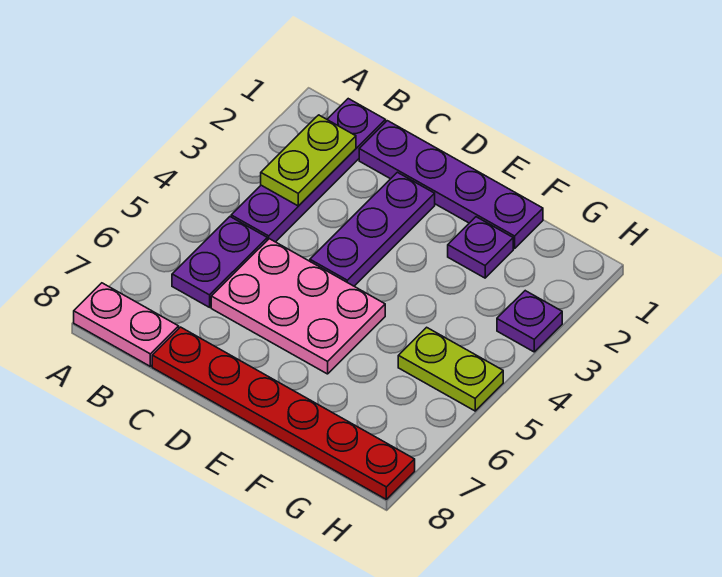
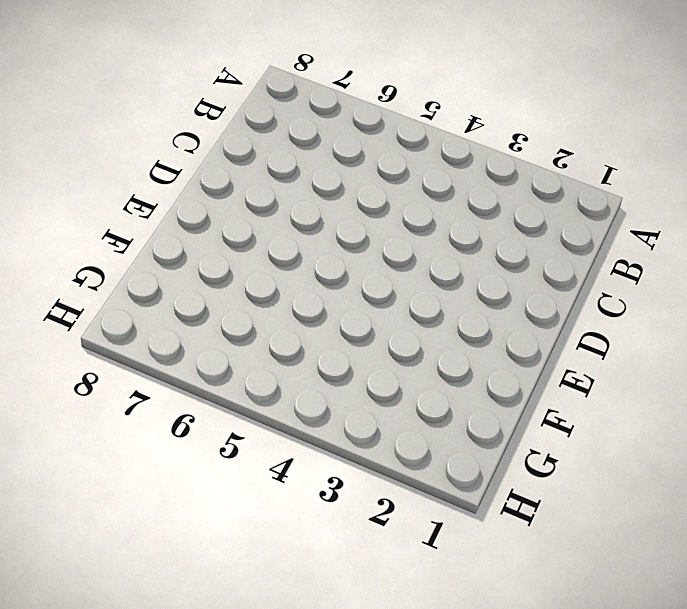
none -> pink 1x2 plate [74,283,179,366]
none -> purple 1x4 plate [231,99,386,242]

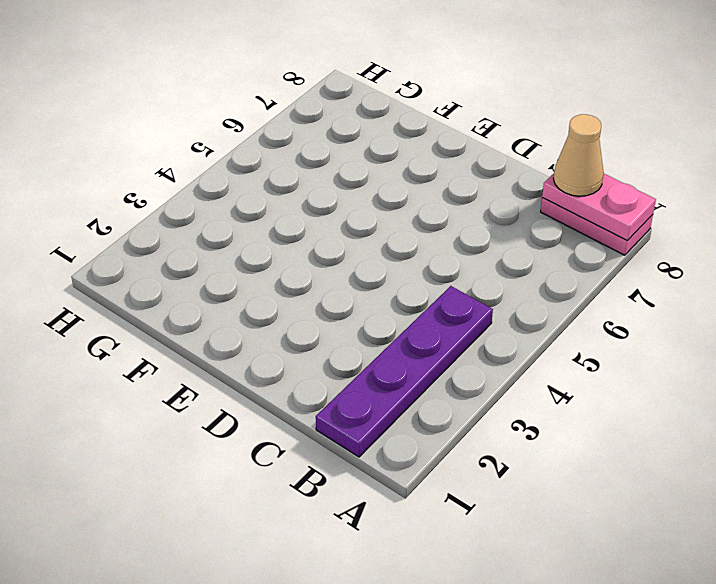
pink 1x2 plate [542,174,656,240] -> none
tan 1x1 cone [553,114,604,196] -> none
none -> purple 1x2 plate [172,217,267,307]
none -> purple 1x4 plate [359,121,543,249]

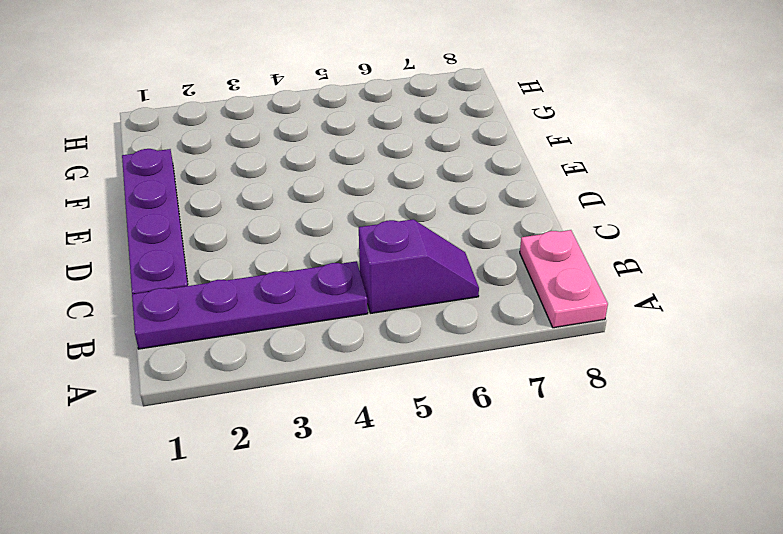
purple 1x2 slope [359,219,479,313] -> purple 1x2 plate [172,217,267,307]
none -> pink 2x3 plate [211,239,385,374]
none -> red 1x6 plate [152,327,415,499]

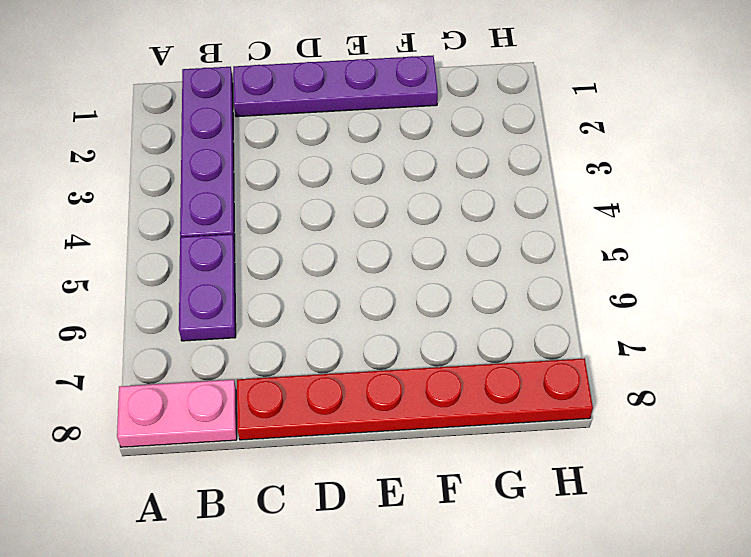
none -> pink 2x3 plate [211,239,385,374]
none -> purple 1x3 plate [310,172,435,286]

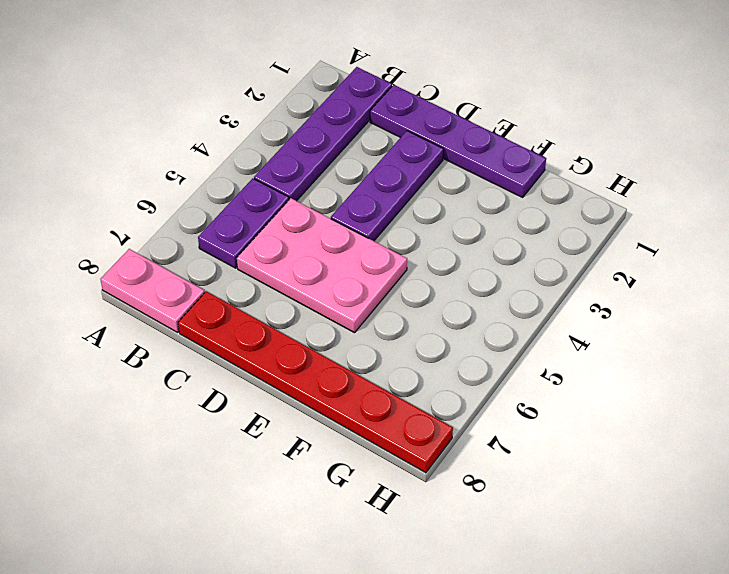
none -> purple 1x1 plate [448,217,513,278]
none -> lime 1x2 plate [398,327,503,411]

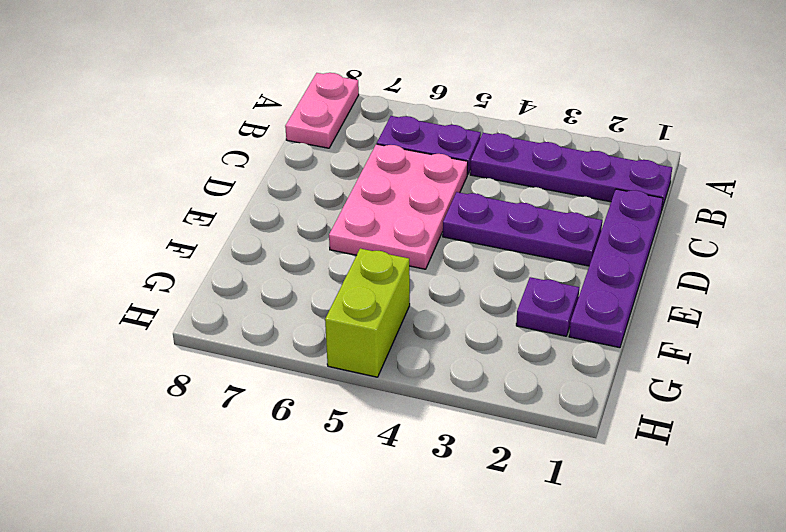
lime 1x2 brick [325,249,410,377] -> lime 1x2 plate [398,327,503,411]
none -> red 1x6 plate [152,327,415,499]
none -> purple 1x1 plate [497,291,562,352]

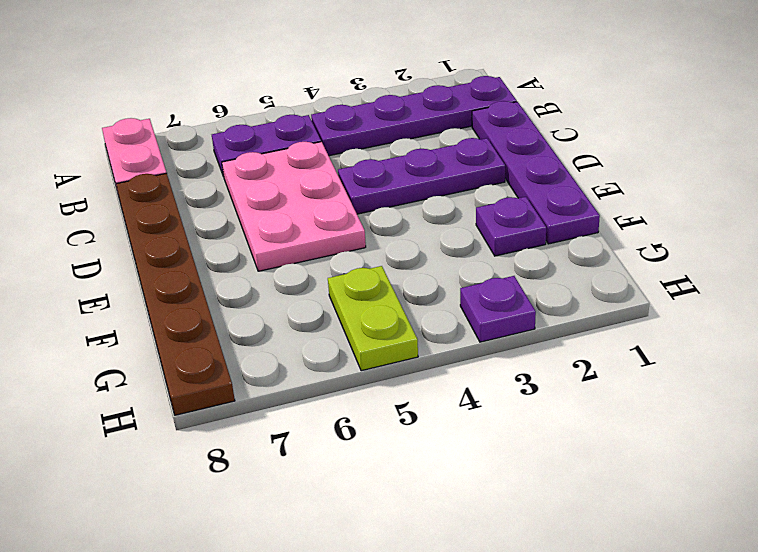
brown 1x6 plate [116,173,235,415] -> red 1x6 plate [152,327,415,499]
none -> lime 1x2 plate [261,115,356,206]

